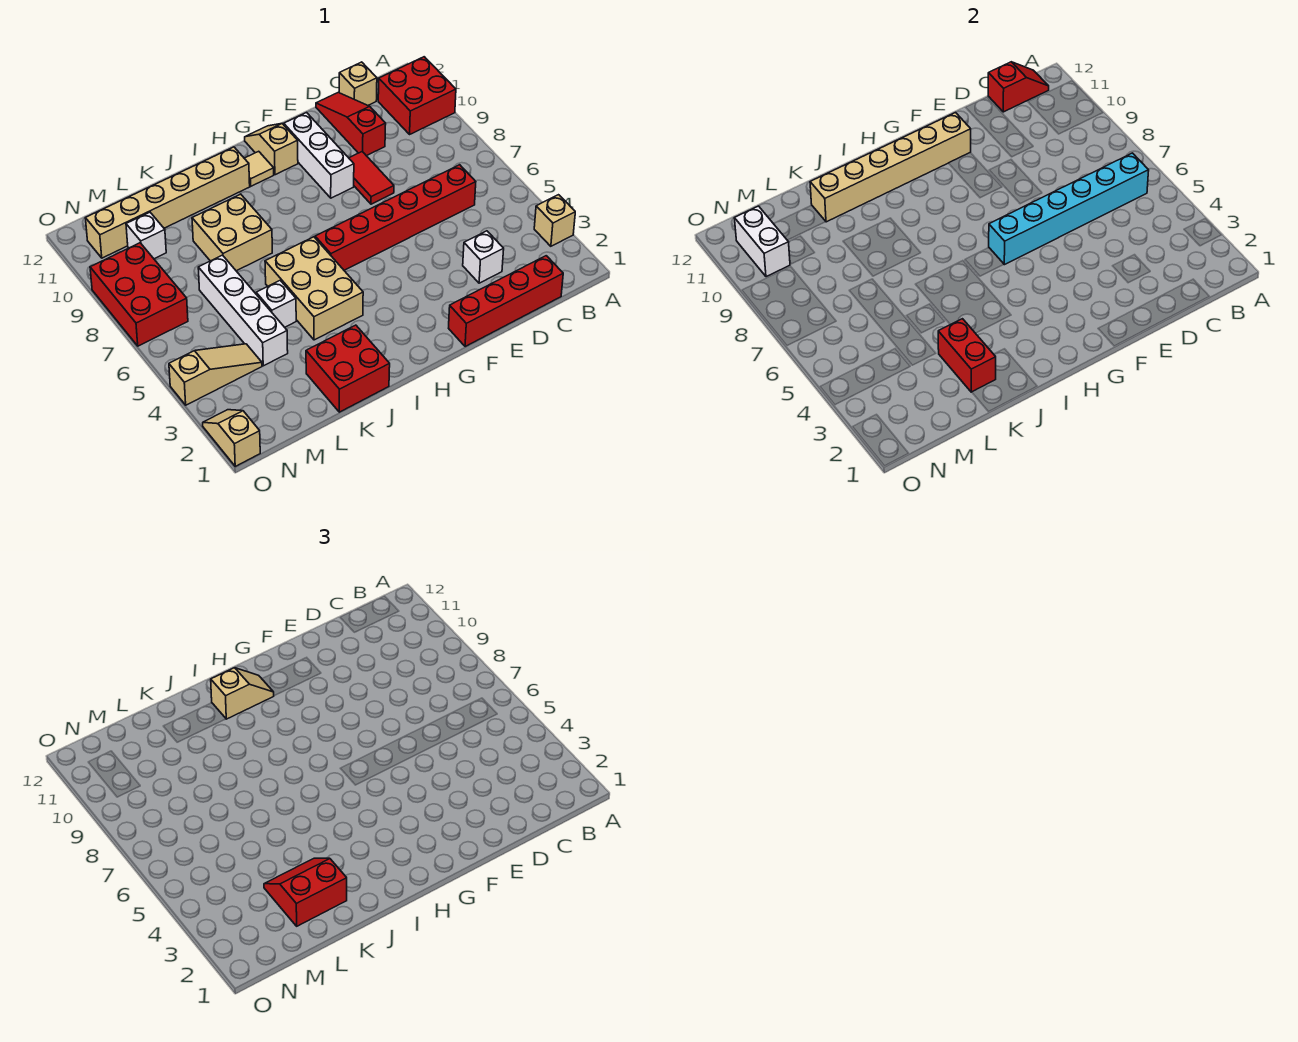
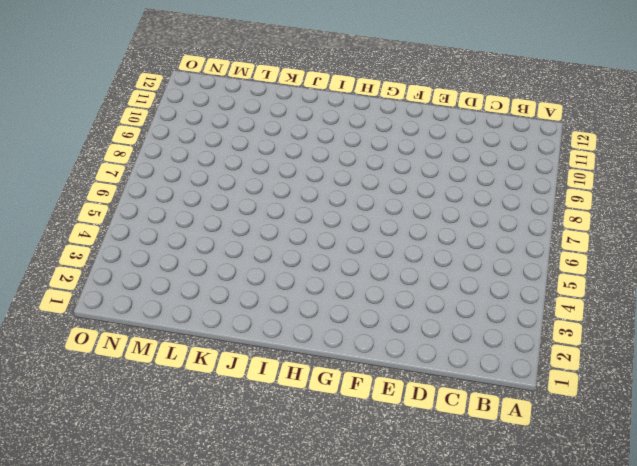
none -> tan 1x1 brick [534,195,575,246]
none -> red 2x2 brick [378,57,456,134]
none -> red 1x4 brick [449,256,563,347]

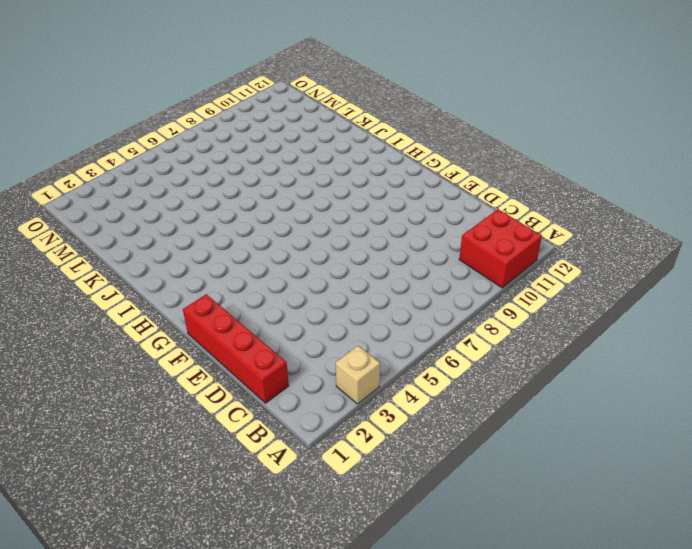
none -> red 1x6 brick [315,165,476,270]
none -> tan 1x1 brick [339,62,377,105]
none -> white 1x1 brick [463,231,504,283]

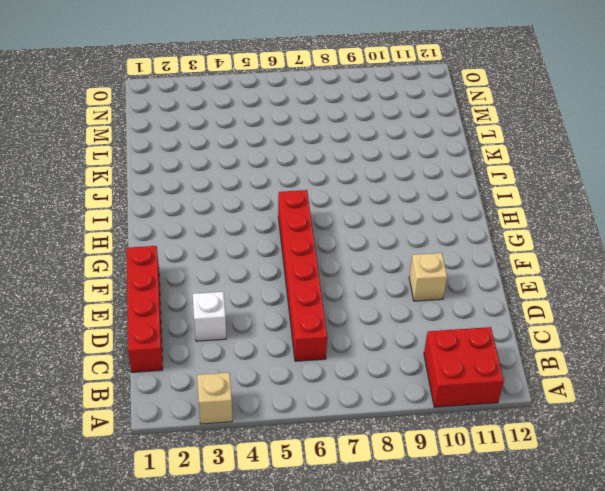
tan 1x1 brick [409,253,447,301] -> tan 1x1 brick moved to [339,62,377,105]
none -> red 1x3 slope [316,92,386,156]
none -> red 1x2 tile [349,152,394,204]
none -> white 1x3 brick [284,112,354,198]

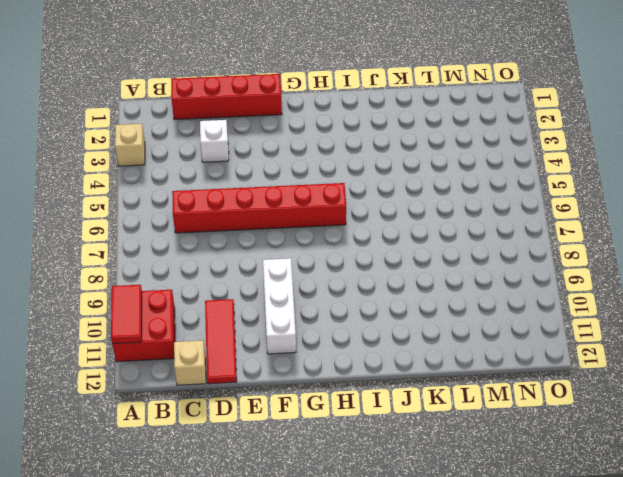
red 1x2 tile [111,285,142,344] -> red 1x2 tile moved to [349,152,394,204]
red 1x3 tile [205,299,237,384] -> red 1x3 slope [316,92,386,156]
none -> tan 1x2 slope [245,124,298,175]
none -> tan 1x1 tile [244,151,274,186]
none -> tan 2x3 brick [265,237,363,340]

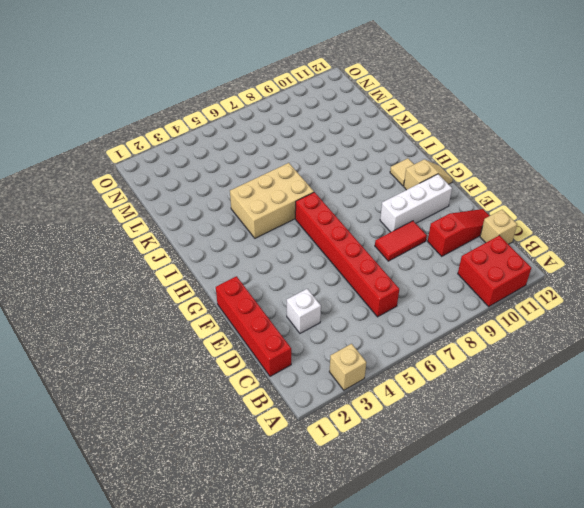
none -> tan 1x6 brick [85,147,250,258]
none -> red 2x2 brick [306,325,390,412]
none -> tan 2x2 brick [192,194,272,271]

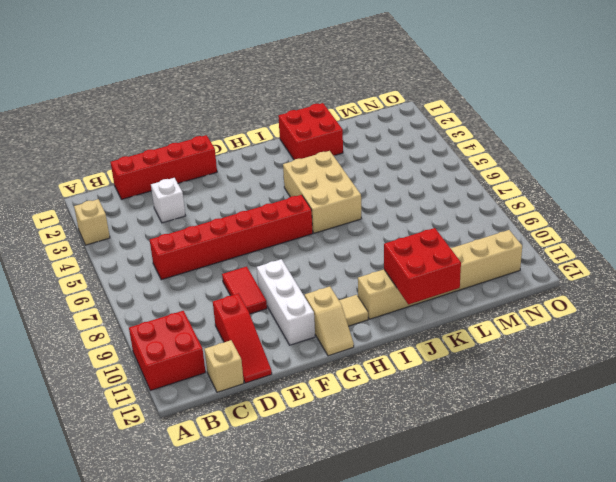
red 2x2 brick [384,228,461,304] -> tan 1x6 brick [810,112,971,222]
none -> tan 2x2 brick [192,194,272,271]
none -> white 1x1 brick [256,280,296,327]
none -> white 1x4 brick [198,255,288,366]

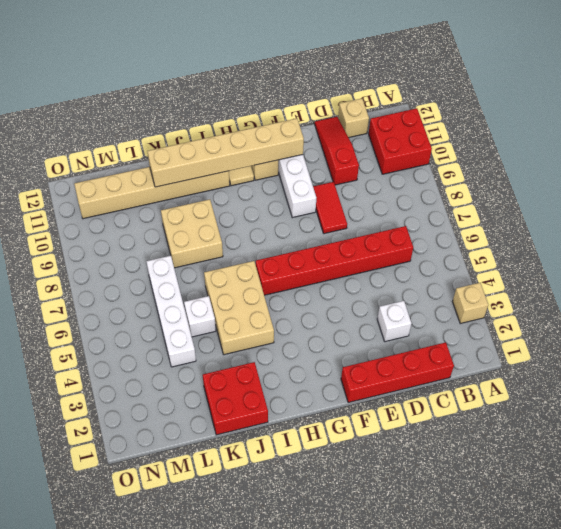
none -> tan 1x3 slope [169,344,262,405]
none -> white 1x1 brick [126,212,166,259]
none -> red 2x3 brick [90,243,188,346]

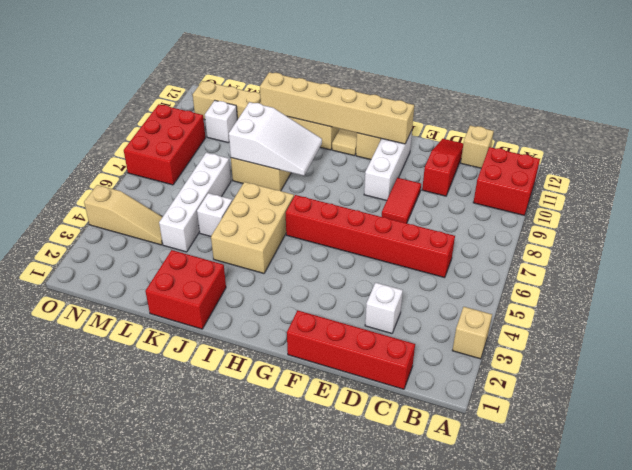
white 2x3 slope [229,102,322,176] -> none
none -> tan 1x2 slope [203,410,260,466]
none -> cyan 1x6 brick [989,153,1149,265]
none -> red 1x2 slope [988,62,1049,112]

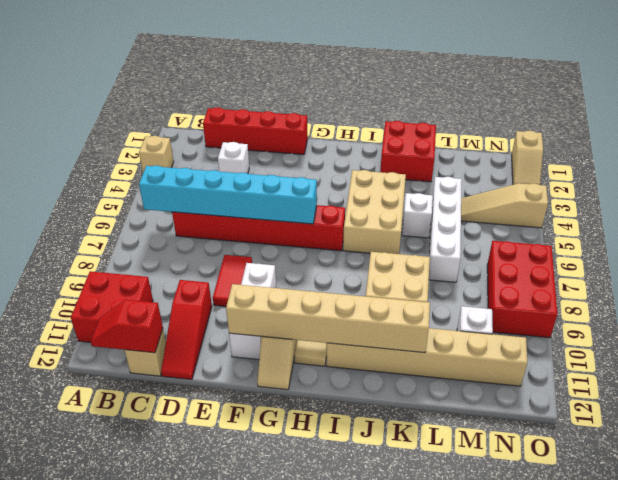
none -> red 1x2 brick [938,319,996,392]
none -> white 1x2 brick [734,206,790,277]
none -> tan 1x2 slope [211,668,274,719]

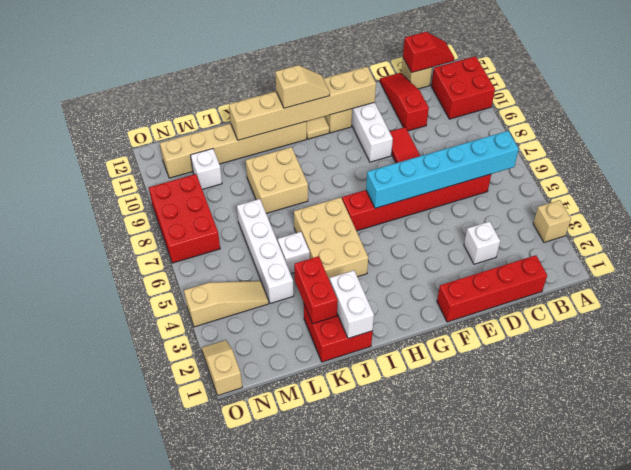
white 1x2 brick [330,270,374,338] -> white 1x2 brick moved to [734,206,790,277]
none -> red 2x2 slope [264,858,347,926]

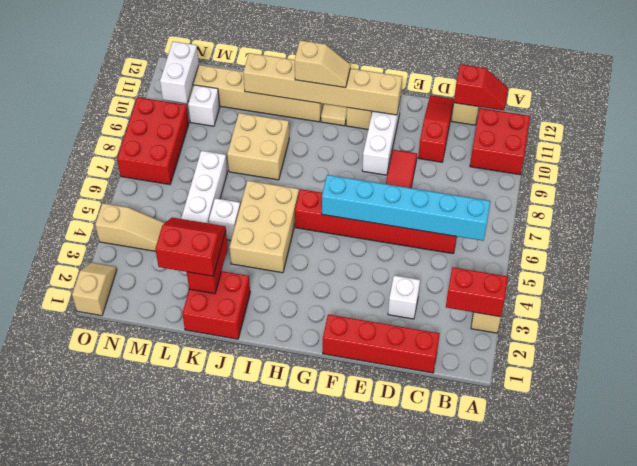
red 1x2 brick [446,267,508,317] -> none

